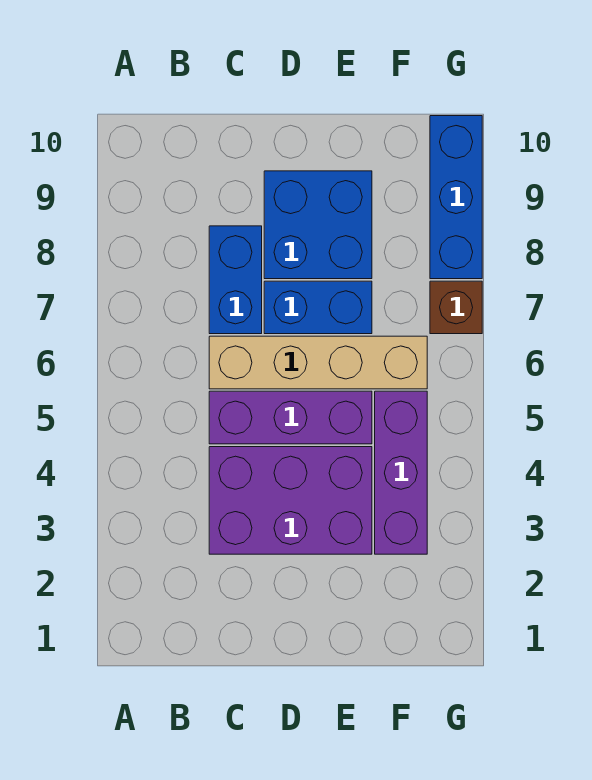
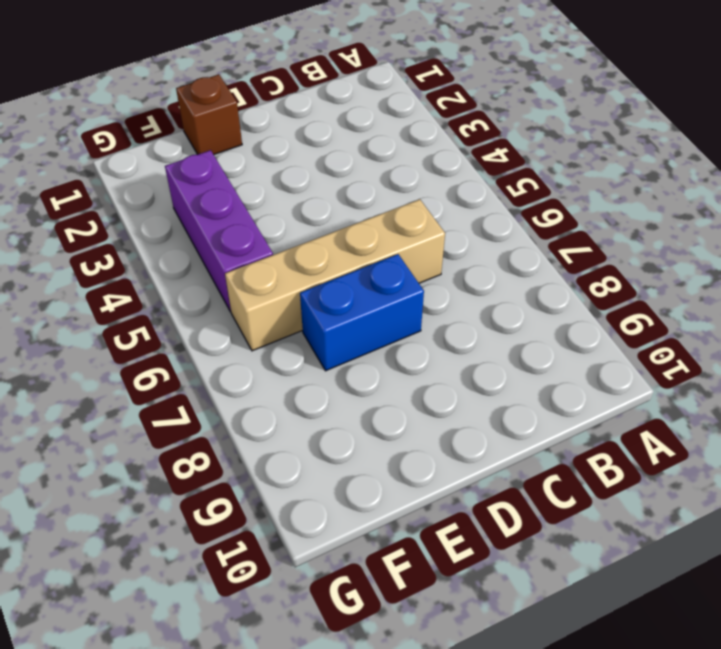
brown 1x1 brick [176,74,242,155] -> brown 1x1 brick moved to [430,281,482,334]
none -> purple 2x3 brick [209,447,372,554]
none -> purple 1x3 brick [209,391,372,444]

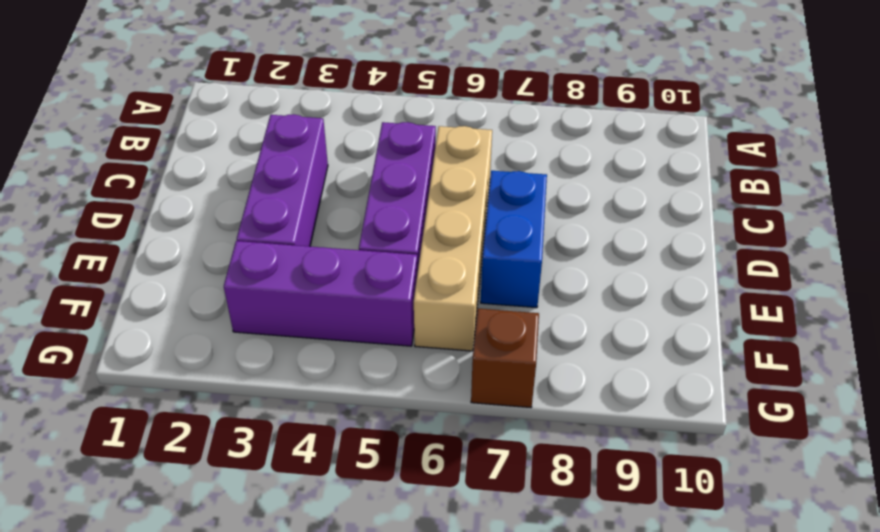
purple 1x3 brick [237,114,328,247] -> purple 2x3 brick [209,447,372,554]
none -> blue 1x2 brick [209,226,262,334]
none -> blue 2x2 brick [264,171,372,279]

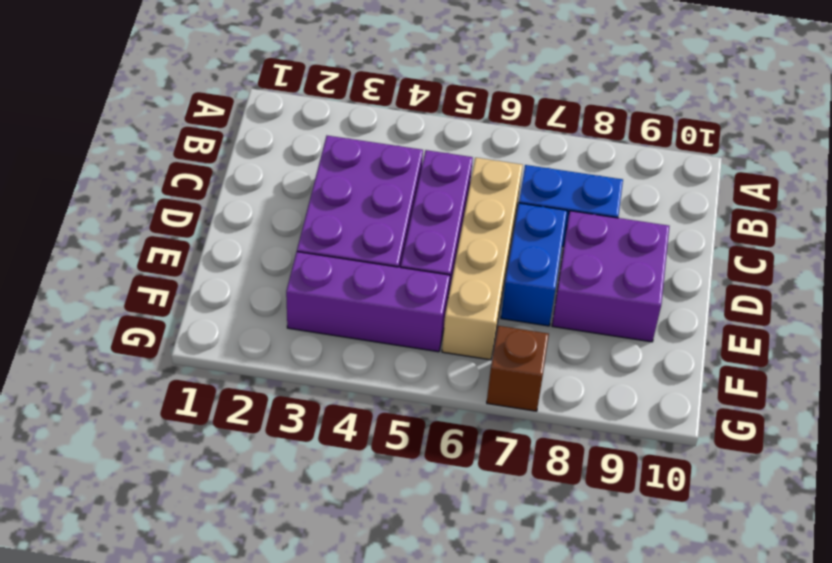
purple 2x2 brick [552,211,669,342] -> blue 2x2 brick [264,171,372,279]
none -> blue 1x3 brick [430,116,482,279]

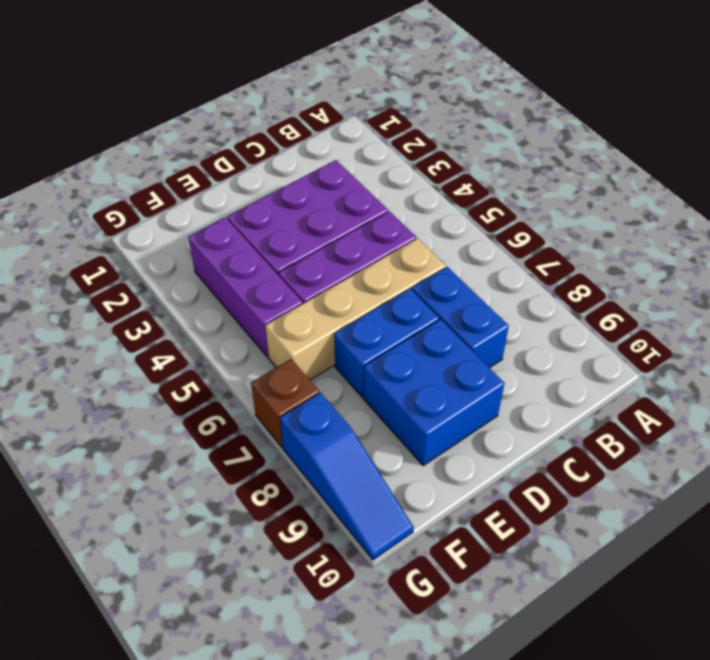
blue 1x3 slope [280,393,414,560] -> blue 1x3 brick [430,116,482,279]

